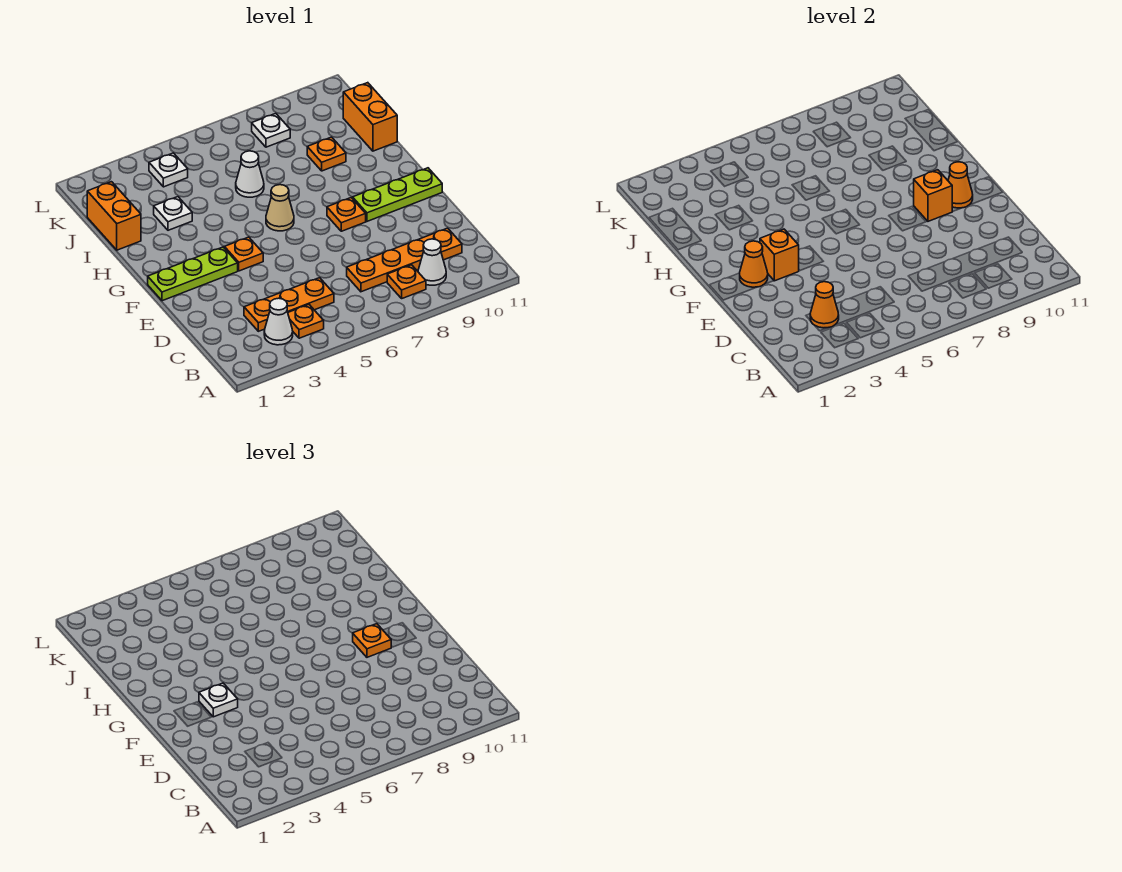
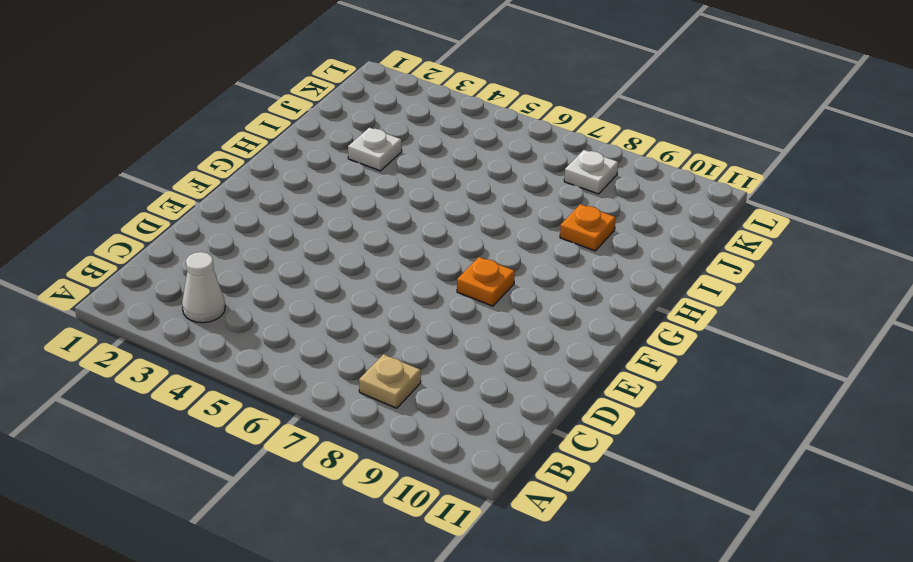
tan 1x1 plate [359,354,421,408] -> orange 1x1 plate [387,265,426,298]
none -> orange 1x1 plate [288,305,324,338]
none -> white 1x1 cone [418,239,446,285]
none -> orange 1x3 plate [244,278,334,331]

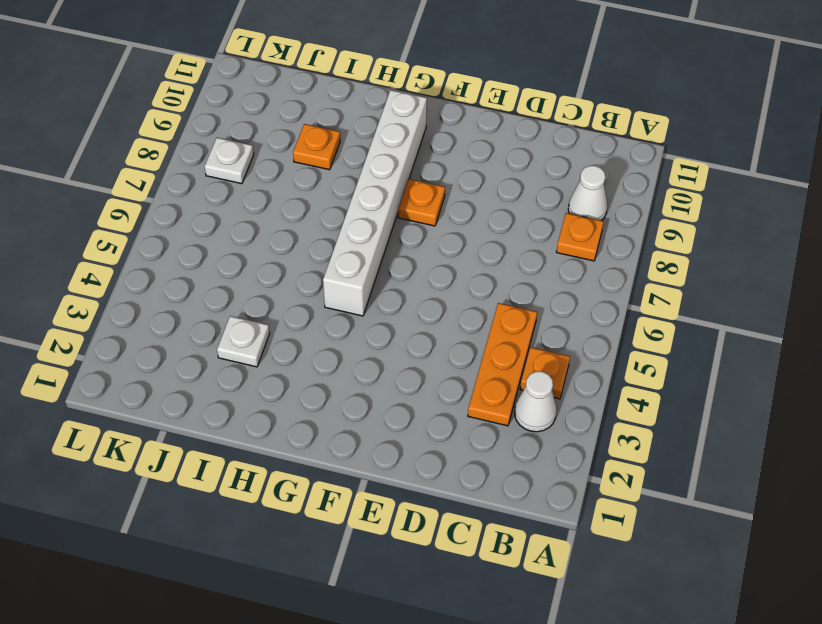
white 1x6 brick [323,90,427,316] -> tan 1x1 cone [266,185,294,231]
none -> orange 1x4 plate [347,228,462,292]
none -> lime 1x3 plate [148,247,238,301]
none -> orange 1x1 plate [224,237,263,271]

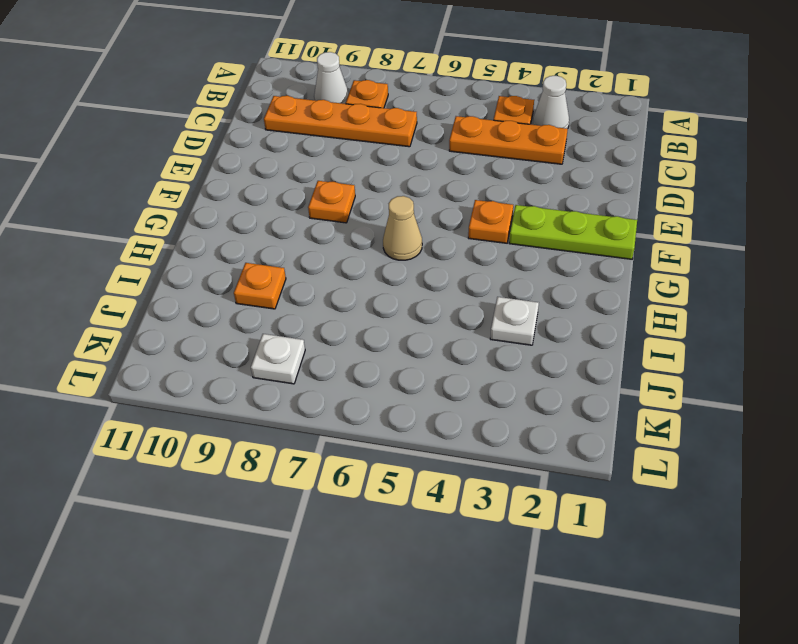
none -> lime 1x3 plate [353,168,442,221]
none -> orange 1x2 brick [87,182,141,250]
none -> white 1x1 cone [236,151,264,197]

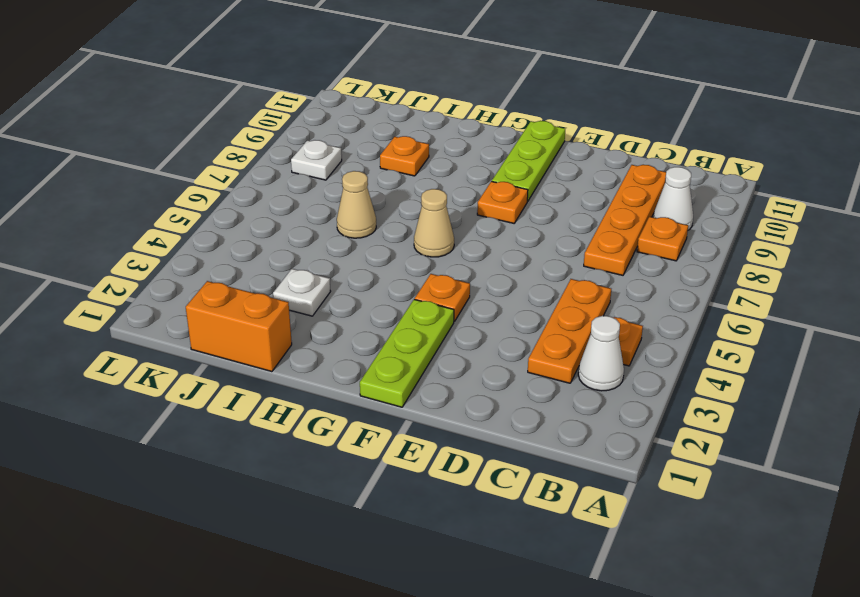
tan 1x1 cone [337,171,376,238] -> white 1x1 cone [236,151,264,197]
none -> orange 1x2 brick [343,83,397,151]
none -> white 1x1 plate [149,153,188,187]
none -> orange 1x1 cone [810,282,839,328]

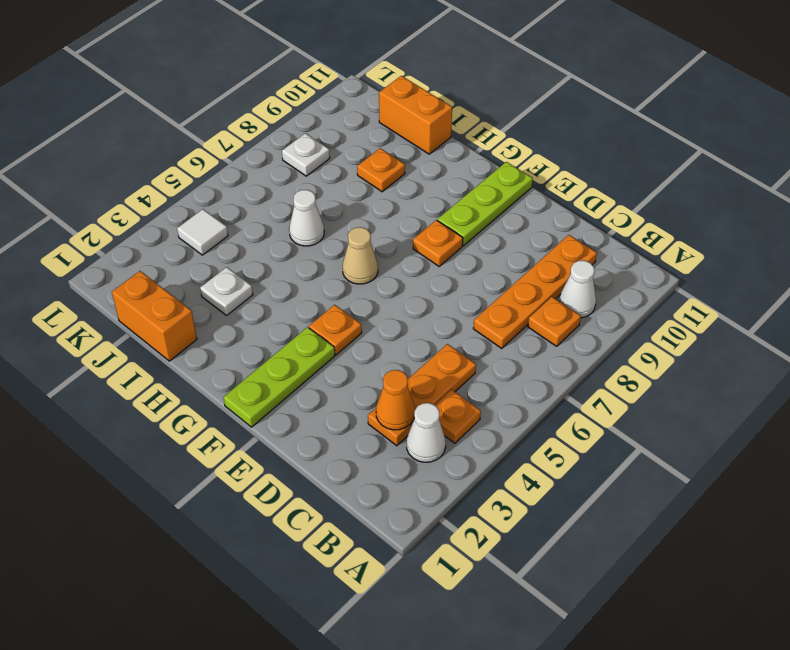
white 1x1 tile [177,209,228,255] -> white 1x1 plate [149,153,188,187]
none -> orange 1x1 cone [740,241,768,287]
none -> orange 1x1 brick [760,229,799,281]
none -> orange 1x1 brick [914,170,952,221]

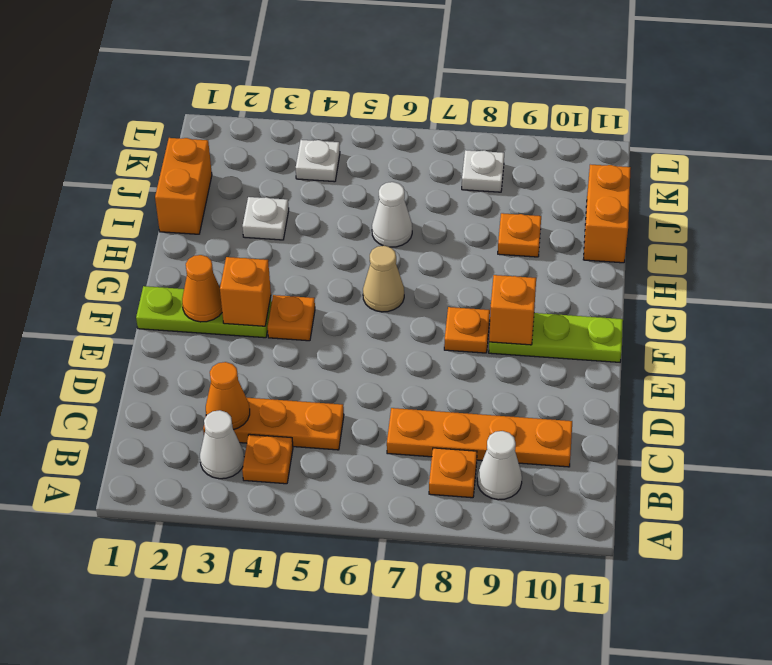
none -> orange 1x1 cone [948,162,973,208]
none -> white 1x1 plate [199,683,238,717]
none -> orange 1x1 plate [353,624,391,657]

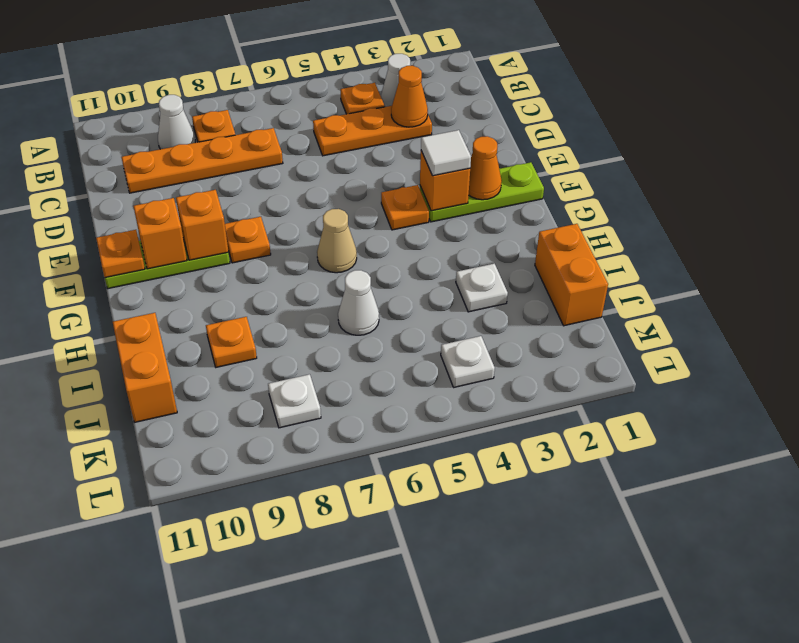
white 1x1 tile [421,130,471,176] -> white 1x1 plate [199,683,238,717]
orange 1x1 brick [134,198,187,269] -> orange 1x1 cone [948,162,973,208]
orange 1x1 plate [96,230,145,278] -> orange 1x1 plate moved to [353,624,391,657]

